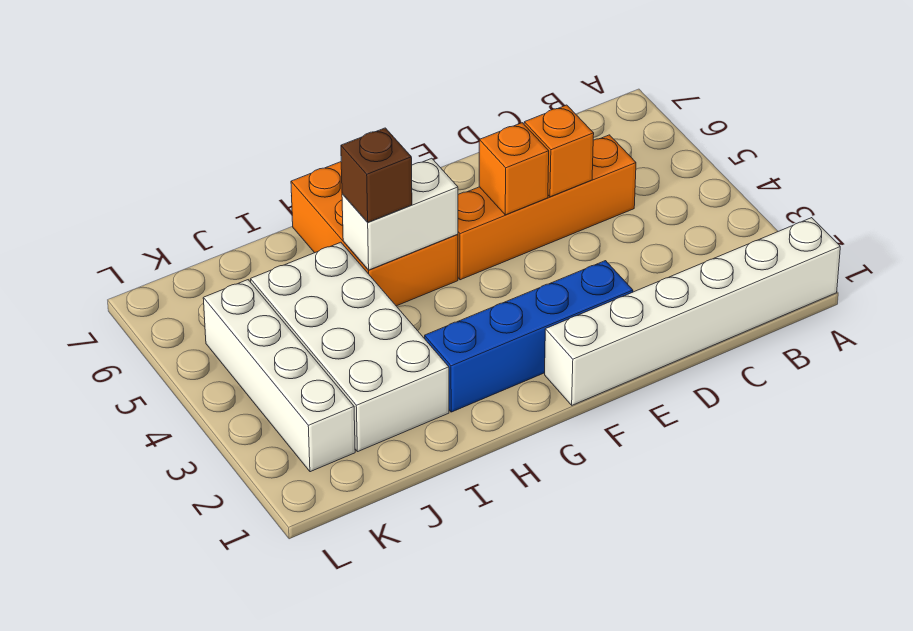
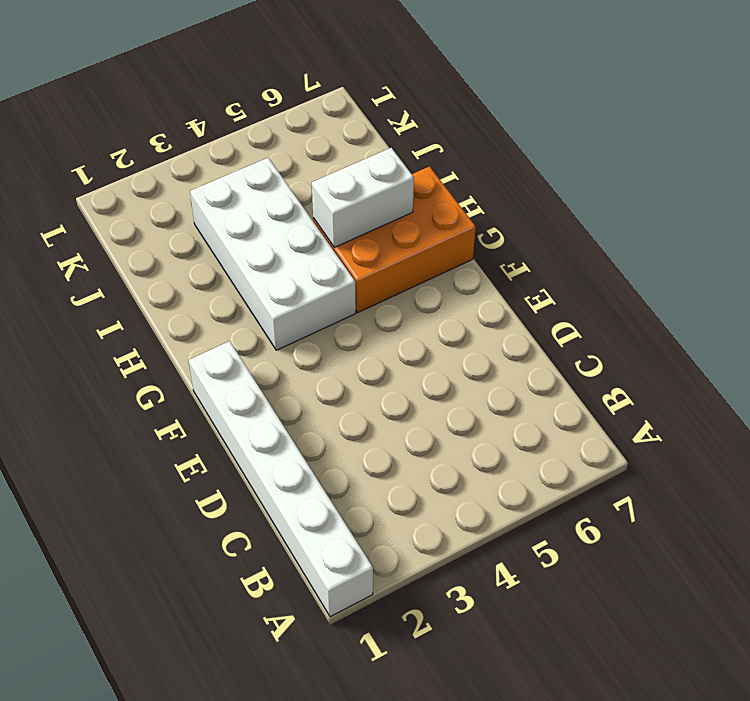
white 2x4 brick [190,158,356,350] -> white 2x4 brick turned to [250,242,449,452]
white 1x2 brick [312,148,414,247] -> white 1x2 brick turned to [342,158,458,270]
none -> orange 1x4 brick [458,135,636,280]
none -> blue 1x4 brick [425,261,633,412]

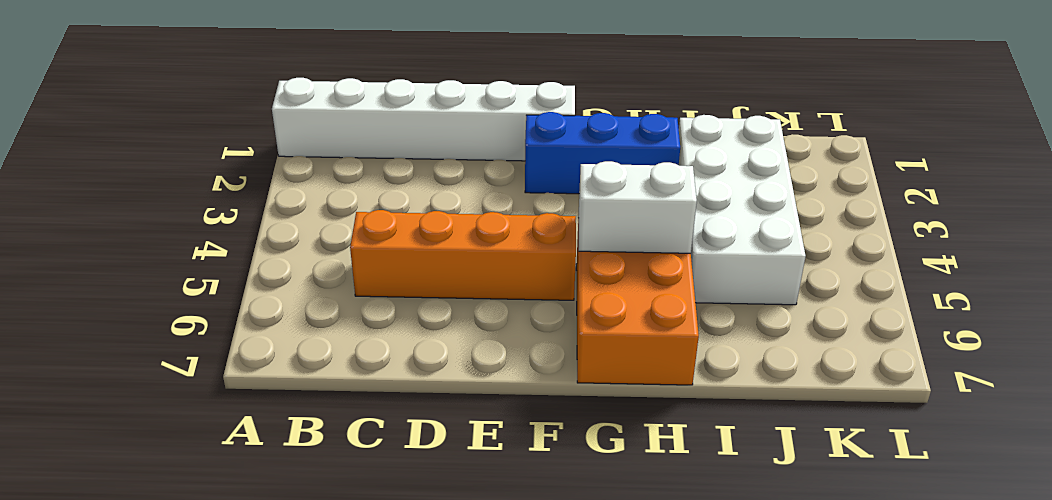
blue 1x3 brick [525,112,680,194] -> blue 1x4 brick [425,261,633,412]
none -> white 1x4 brick [203,280,355,472]
none -> orange 1x1 brick [524,105,594,197]

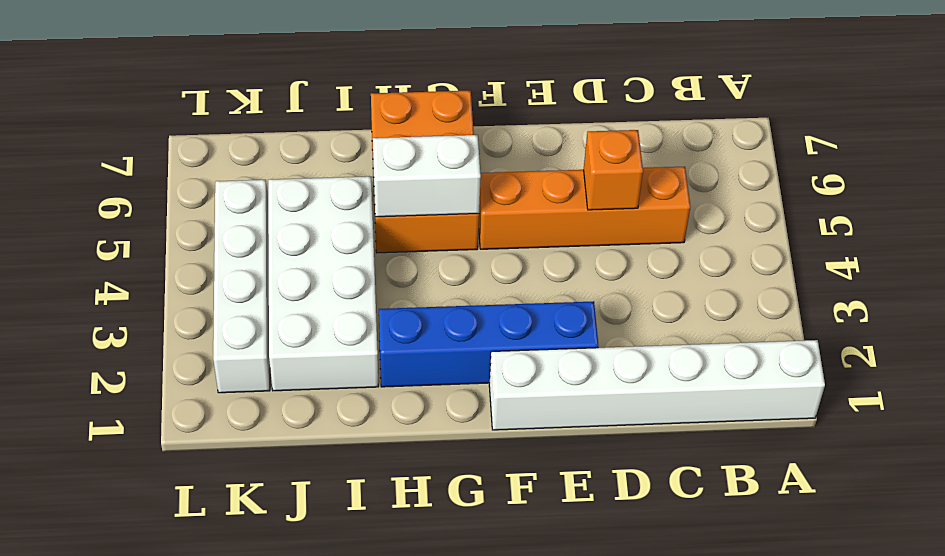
none -> orange 1x1 brick [479,123,549,215]
none -> brown 1x1 brick [341,128,412,222]

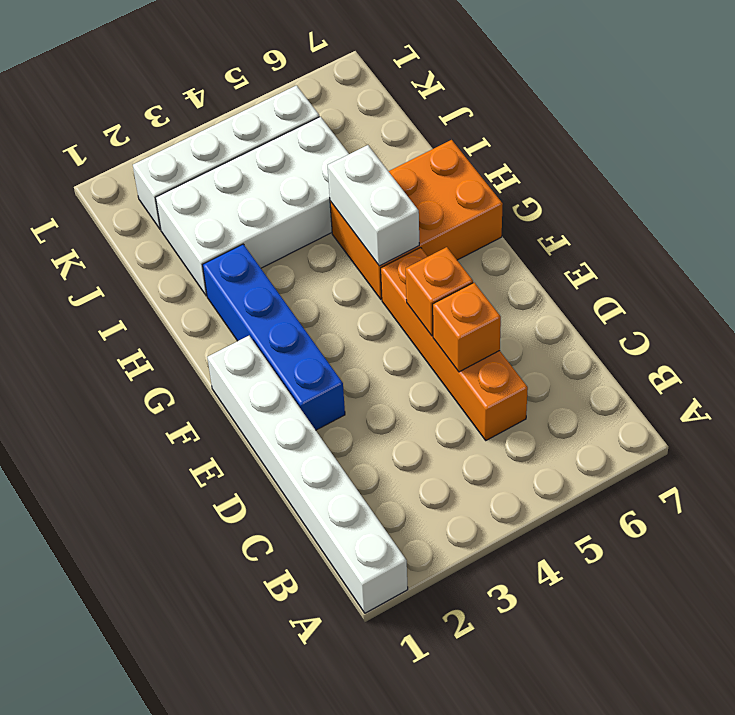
none -> brown 1x1 brick [341,128,412,222]

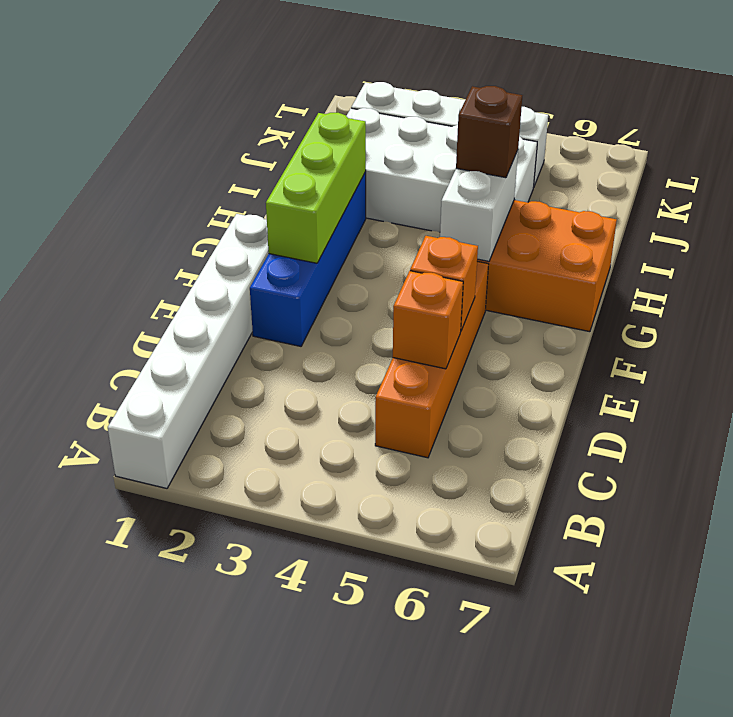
lime 1x3 brick [266,113,366,263] -> none

